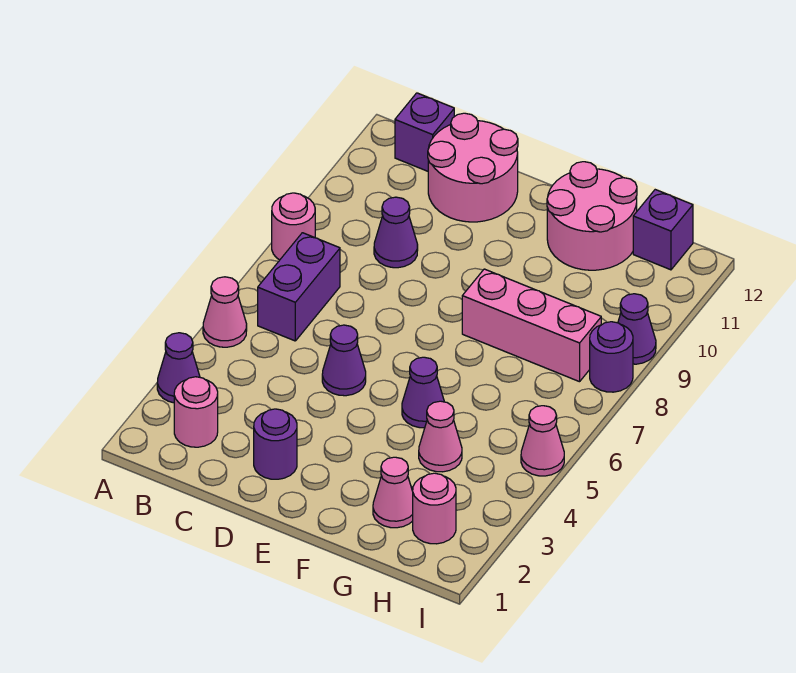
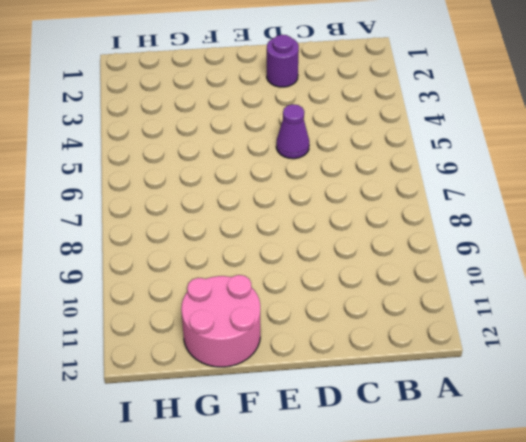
none -> purple 1x1 cone [157,333,200,403]
none -> pink 1x1 cone [203,277,247,347]
none -> pink 1x1 round brick [272,193,315,260]

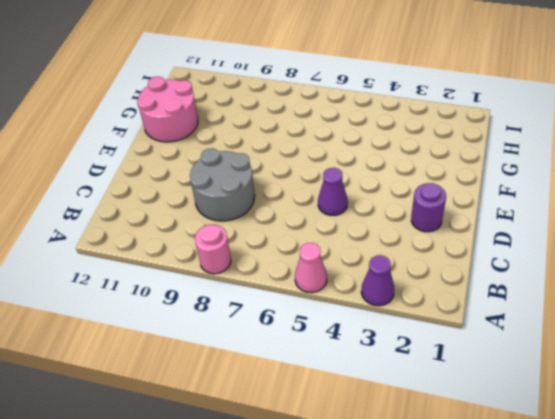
grey 2x2 round brick [190,148,255,221] -> purple 1x1 cone [374,197,418,268]
none -> pink 1x1 round brick [174,377,218,447]
none -> purple 1x2 brick [258,233,340,341]
none -> purple 1x1 brick [395,93,454,171]

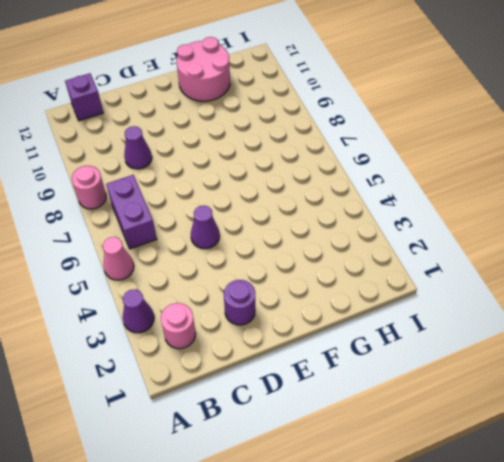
none -> pink 2x2 round brick [428,113,518,222]
none -> purple 1x1 cone [402,357,444,428]
none -> pink 1x3 brick [462,269,601,382]

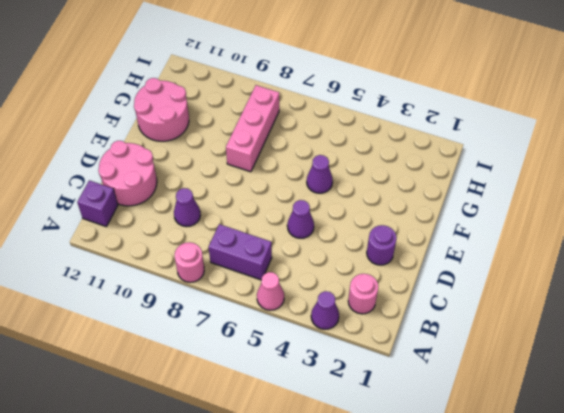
none -> pink 1x1 cone [373,457,413,528]
none -> pink 1x1 cone [419,401,462,472]
none -> pink 1x1 round brick [413,473,456,544]

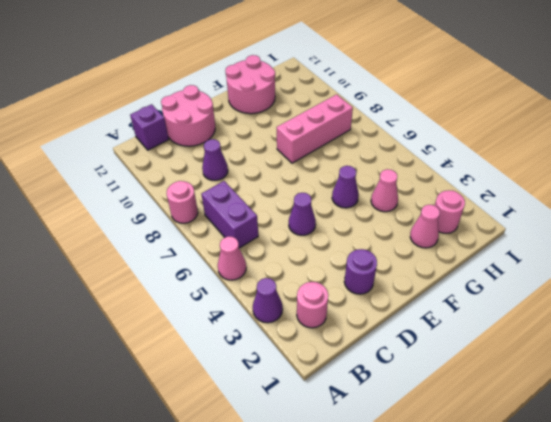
none -> purple 1x1 brick [633,190,693,270]
none -> pink 1x1 cone [521,406,564,476]
none -> purple 1x1 round brick [590,322,633,392]

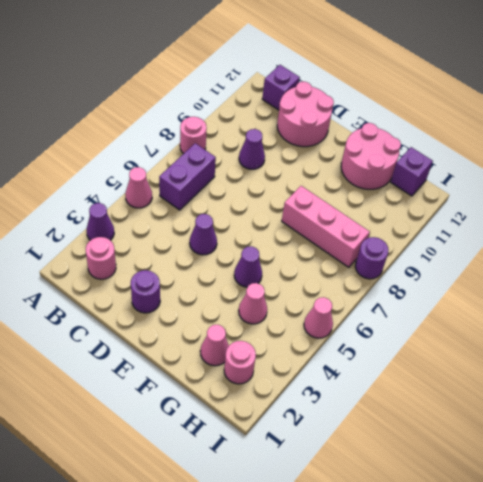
none -> purple 1x1 cone [618,294,656,364]

